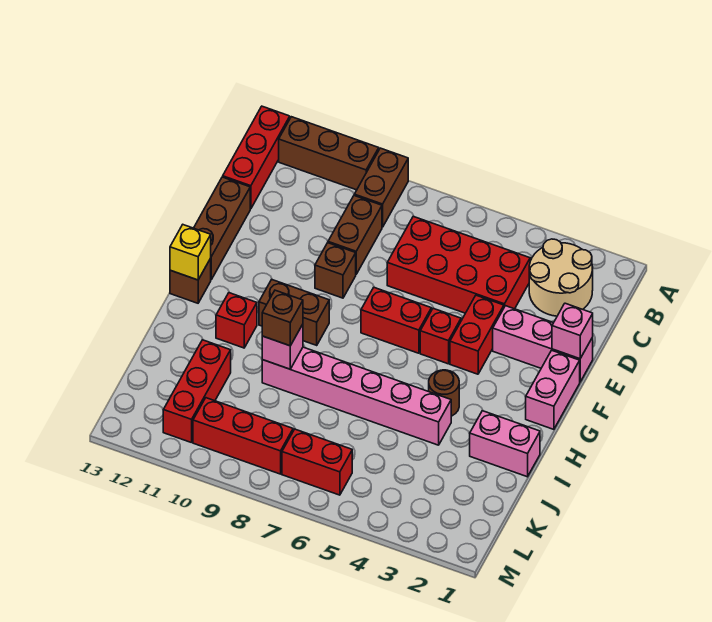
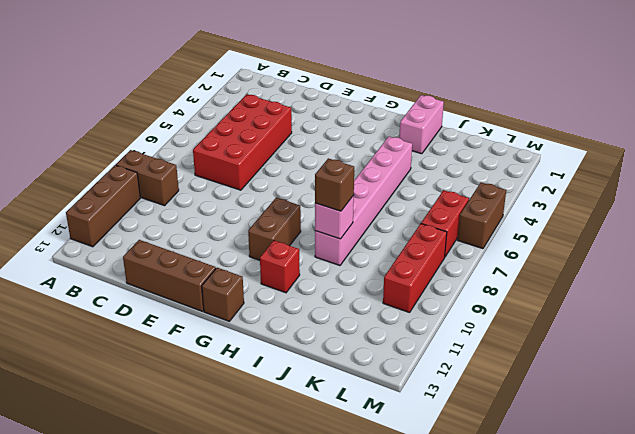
brown 1x2 brick [457,183,506,249] -> brown 1x2 brick turned to [328,196,382,274]
none -> red 1x3 brick [223,106,290,209]
none -> tan 2x2 round brick [529,239,593,316]
none -> pink 1x3 brick [493,306,593,382]

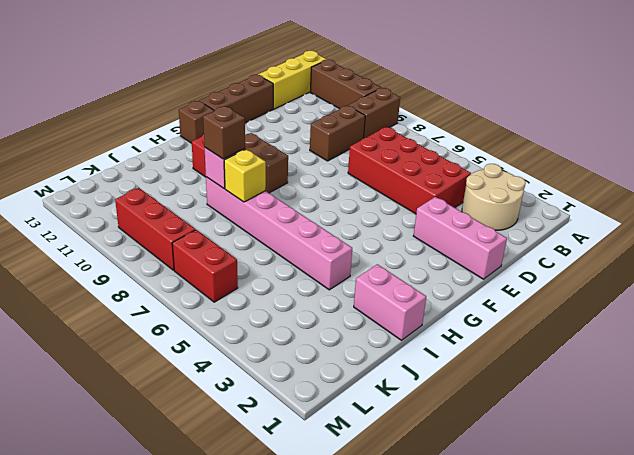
yellow 1x3 brick [258,51,327,109] -> red 1x3 brick [223,106,290,209]
yellow 1x1 brick [224,149,266,202] -> yellow 1x1 brick moved to [170,225,211,280]
none -> red 1x2 brick [450,295,504,374]
none -> brown 1x1 brick [315,243,356,298]
none -> pink 1x2 brick [526,350,580,429]

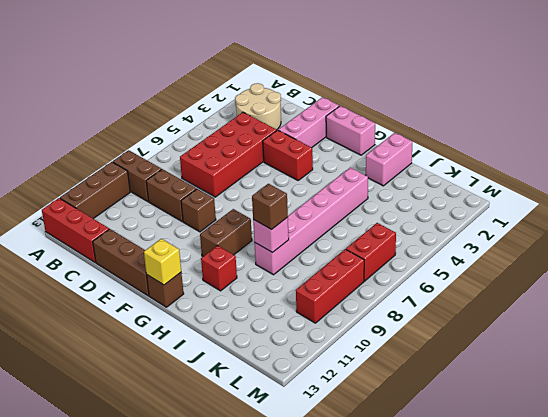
none -> red 1x1 brick [420,308,461,364]
none -> red 1x2 brick [361,288,431,353]
none -> brown 1x1 round brick [429,370,459,416]

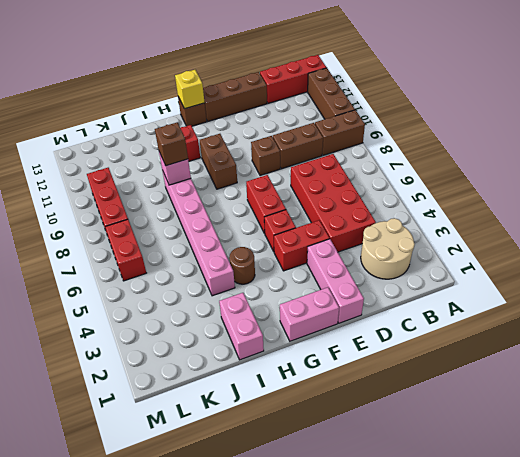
none -> red 1x3 brick [163,340,231,443]
none -> pink 1x1 brick [552,303,593,359]

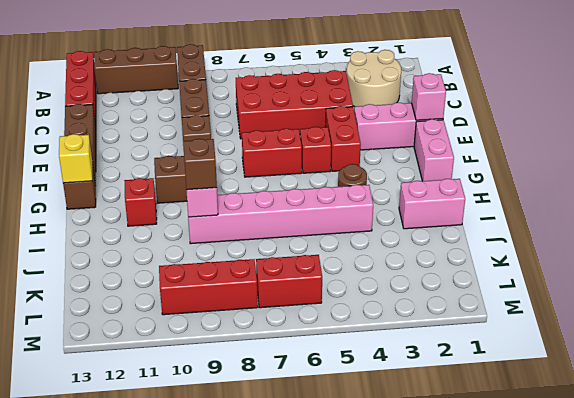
none -> red 1x3 brick [163,340,231,443]

